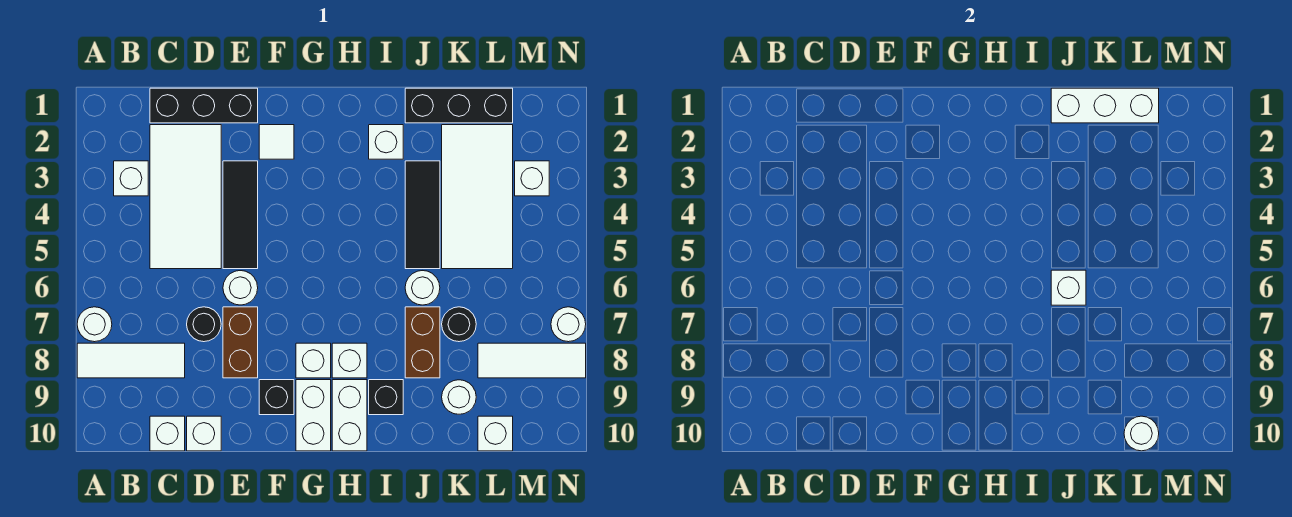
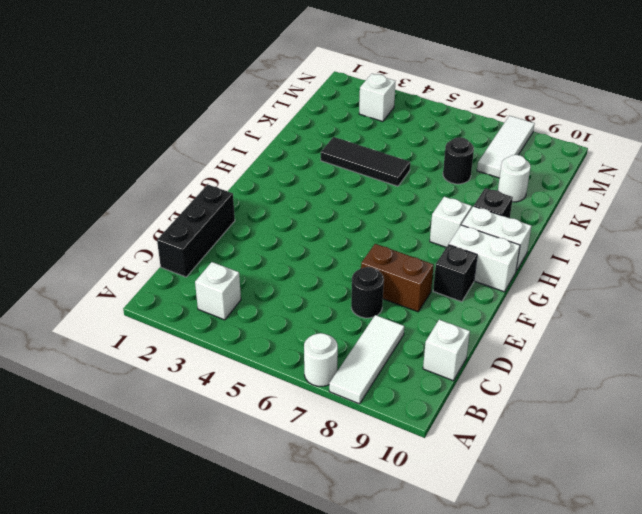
none -> white 2x4 tile [150,125,221,269]
none -> white 1x1 brick [187,416,221,451]
none -> black 1x3 tile [223,161,258,269]
none -> white 1x1 round brick [223,271,258,305]

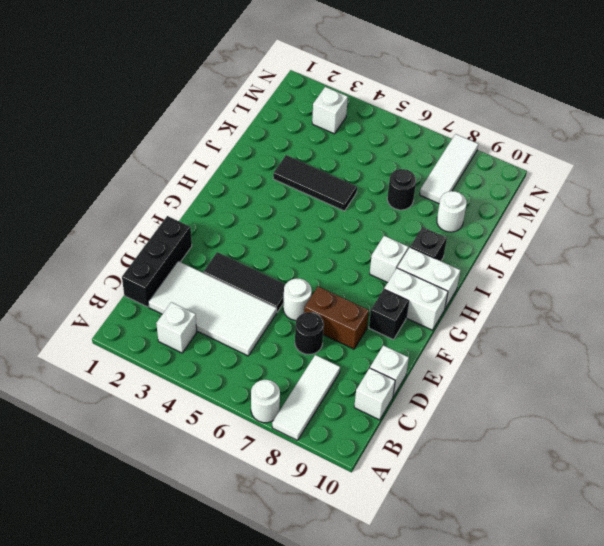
none -> white 1x1 tile [259,125,294,159]
none -> white 1x1 brick [296,343,331,378]
none -> white 1x1 brick [369,125,403,159]
none -> black 1x3 brick [405,88,513,123]

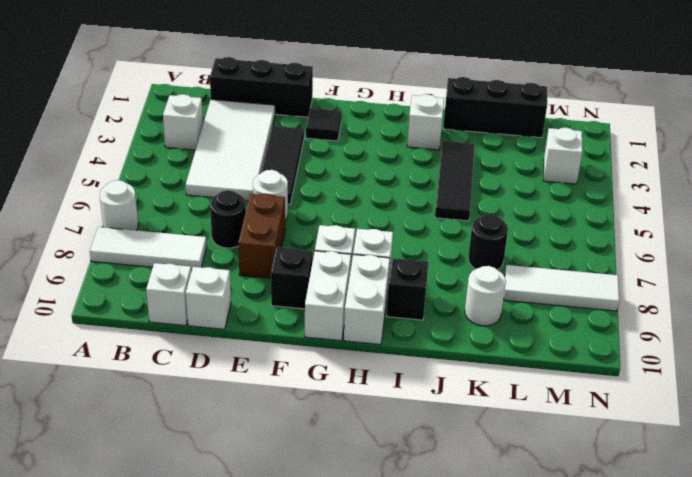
black 1x1 tile [306,108,342,141] -> white 1x1 tile [259,125,294,159]
none -> white 1x1 round brick [405,271,440,305]
none -> brown 1x2 brick [405,307,440,378]
none -> white 2x4 tile [442,125,513,269]
none -> white 1x1 brick [478,416,513,451]

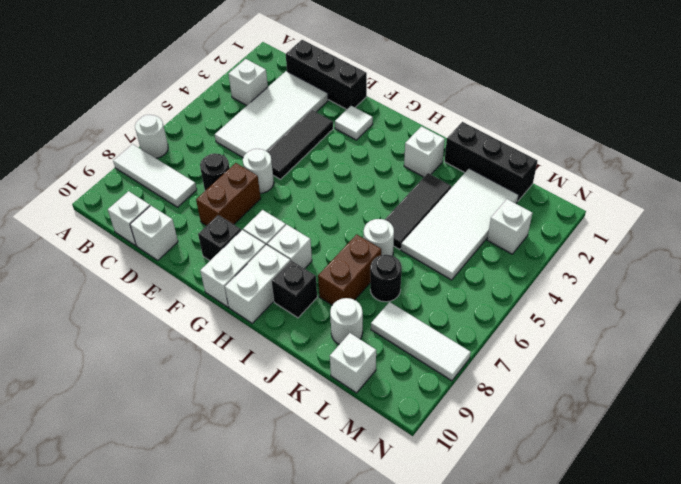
none -> white 1x1 round brick [551,307,586,342]
none -> white 1x3 brick [1051,88,1159,123]
none -> white 1x1 brick [1051,270,1086,305]
none -> white 1x1 round brick [1124,416,1159,451]

